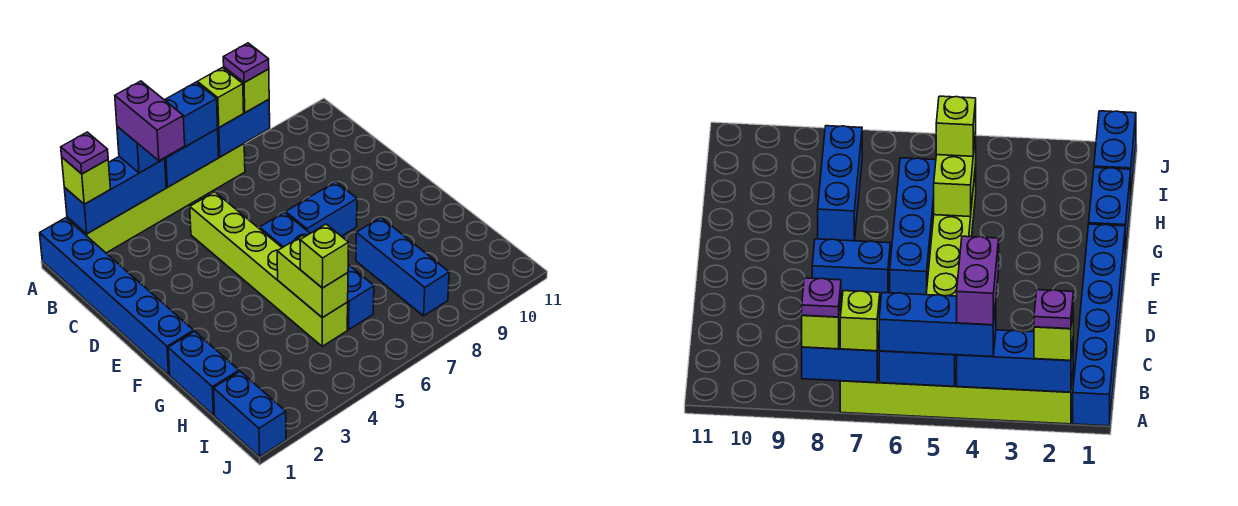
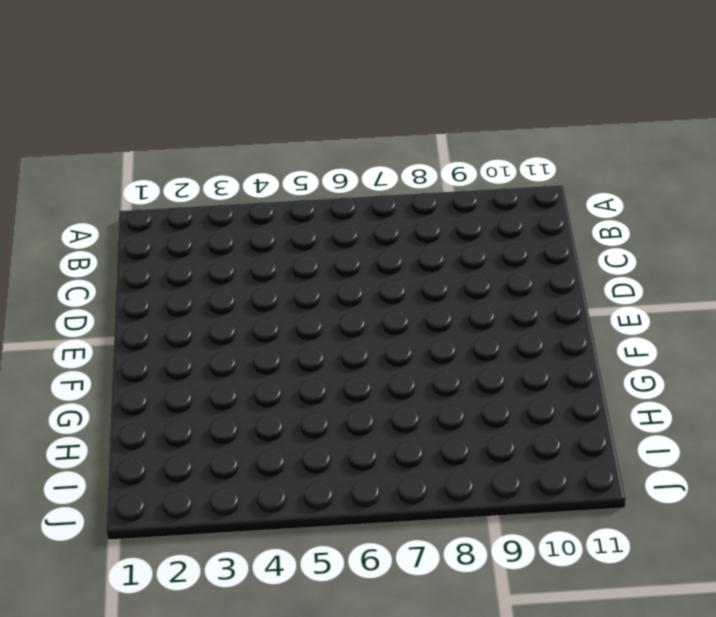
none -> blue 1x6 brick [40,218,194,375]
none -> lime 1x6 brick [67,144,245,253]
none -> lime 1x6 brick [190,192,348,346]

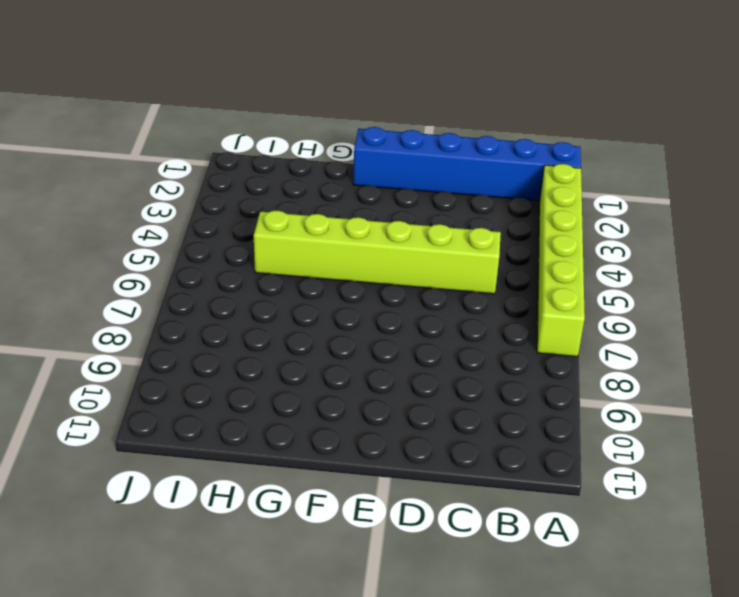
none -> blue 1x4 brick [260,212,374,330]
none -> blue 1x2 brick [286,182,357,236]
none -> blue 1x2 brick [168,331,239,415]

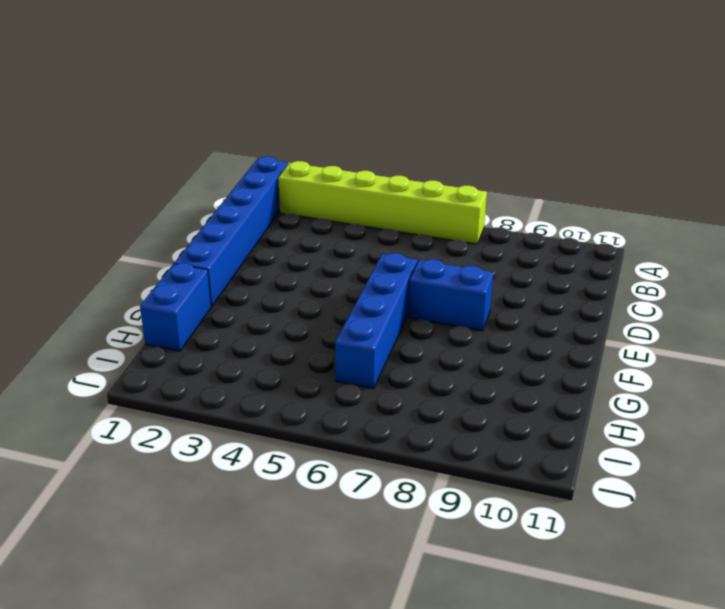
none -> lime 1x6 brick [190,192,348,346]
none -> blue 1x3 brick [356,218,449,316]
none -> blue 1x2 brick [214,371,286,457]

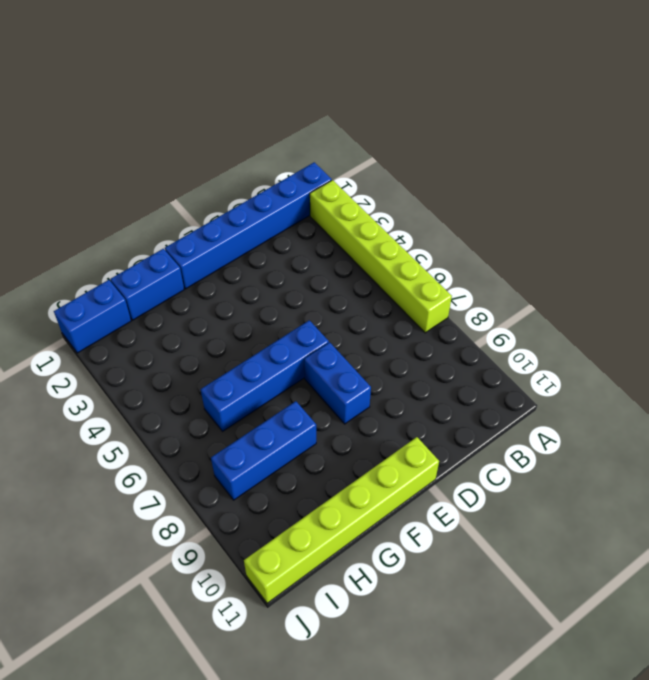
lime 1x6 brick [244,437,439,603] -> lime 1x6 brick moved to [190,192,348,346]
none -> blue 1x3 brick [64,157,166,234]
none -> blue 1x2 brick [165,129,219,187]
none -> blue 1x2 brick [217,100,270,157]

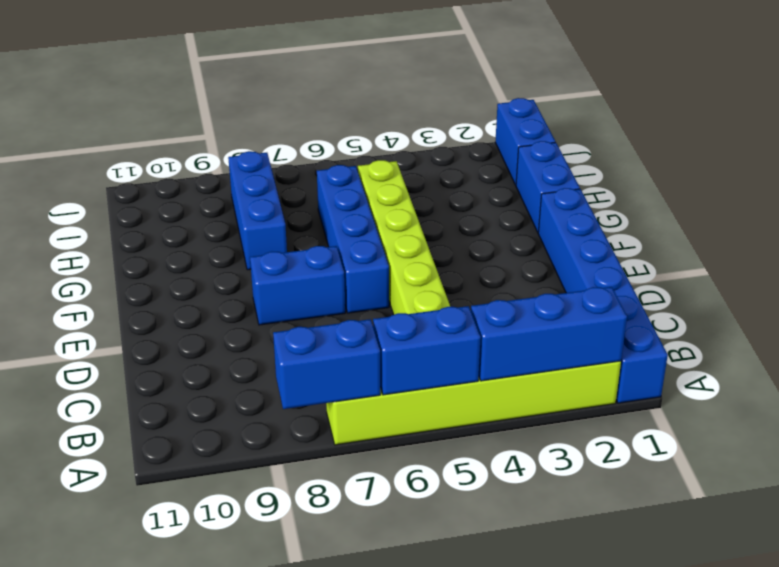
none -> lime 1x2 brick [277,236,348,318]
none -> lime 1x1 brick [62,157,110,204]
none -> blue 1x3 brick [117,82,218,173]

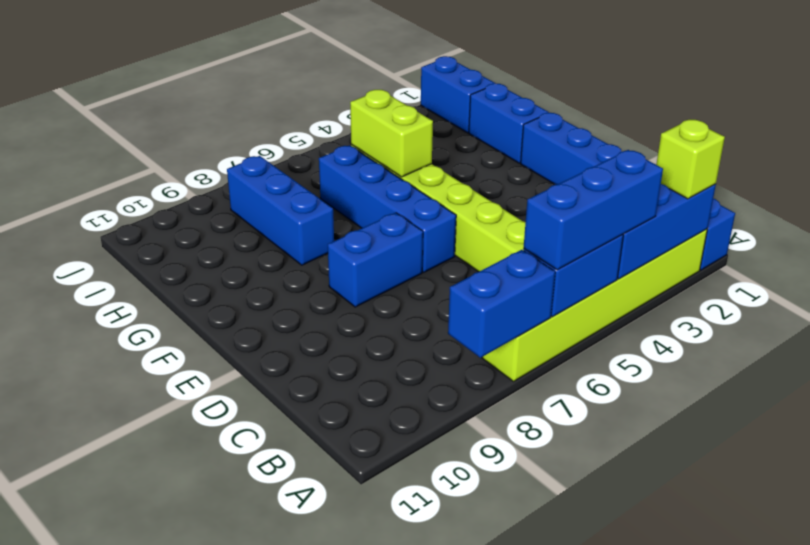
none -> lime 1x1 brick [197,68,244,127]
none -> lime 1x1 brick [224,67,269,113]
none -> lime 1x1 brick [300,224,349,288]

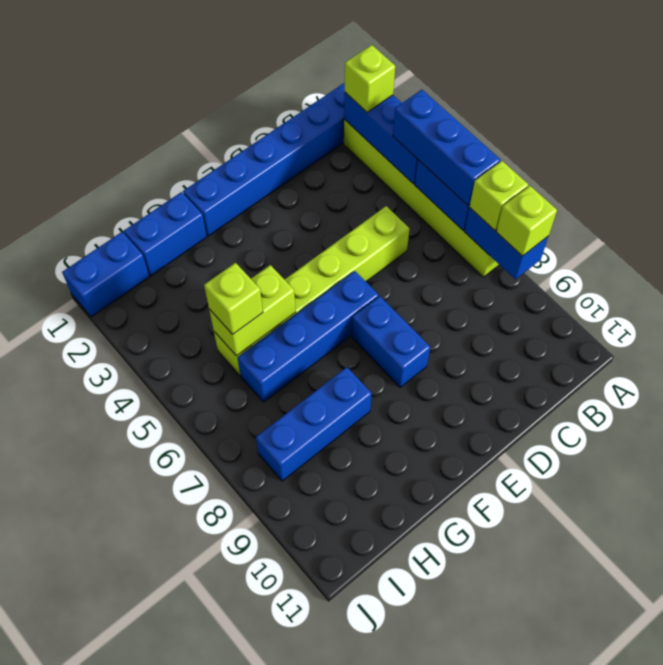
none -> purple 1x1 plate [61,132,108,174]
none -> purple 1x2 brick [115,81,185,161]
none -> purple 1x1 plate [223,43,269,83]

